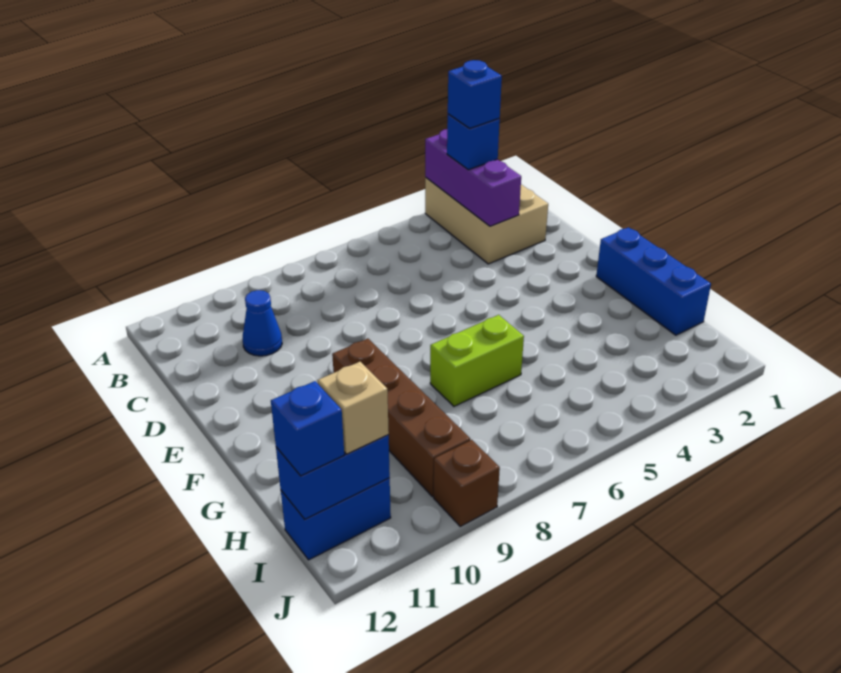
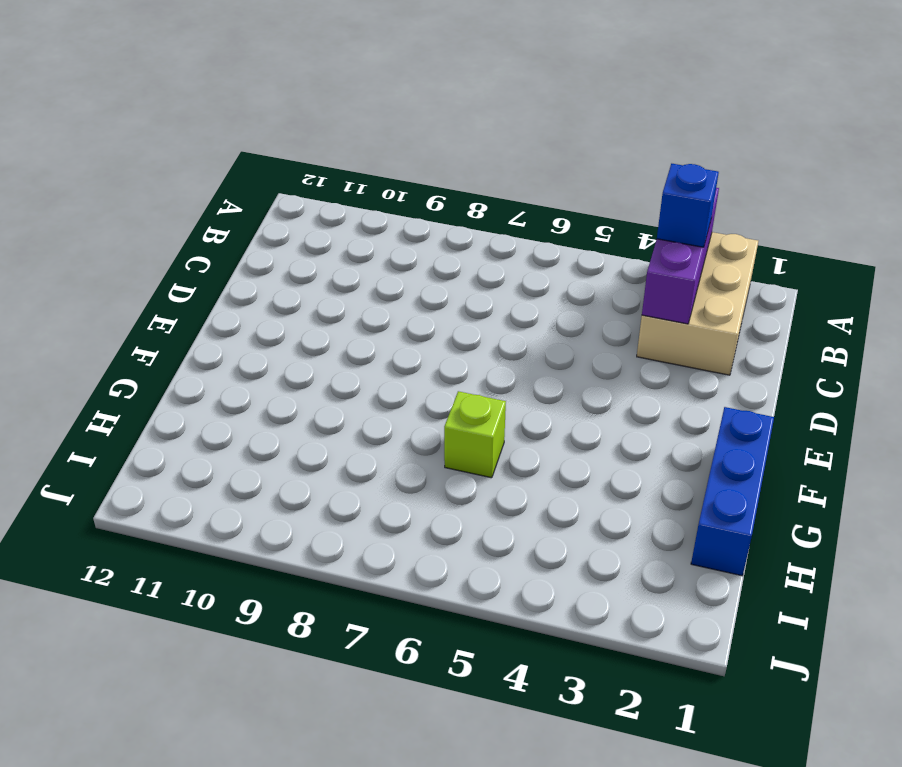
lime 1x1 brick [444,391,506,478] -> lime 1x2 brick [430,315,524,406]
none -> blue 1x1 cone [243,290,282,356]
none -> brown 1x4 brick [332,339,470,497]
none -> blue 1x2 brick [281,478,391,560]

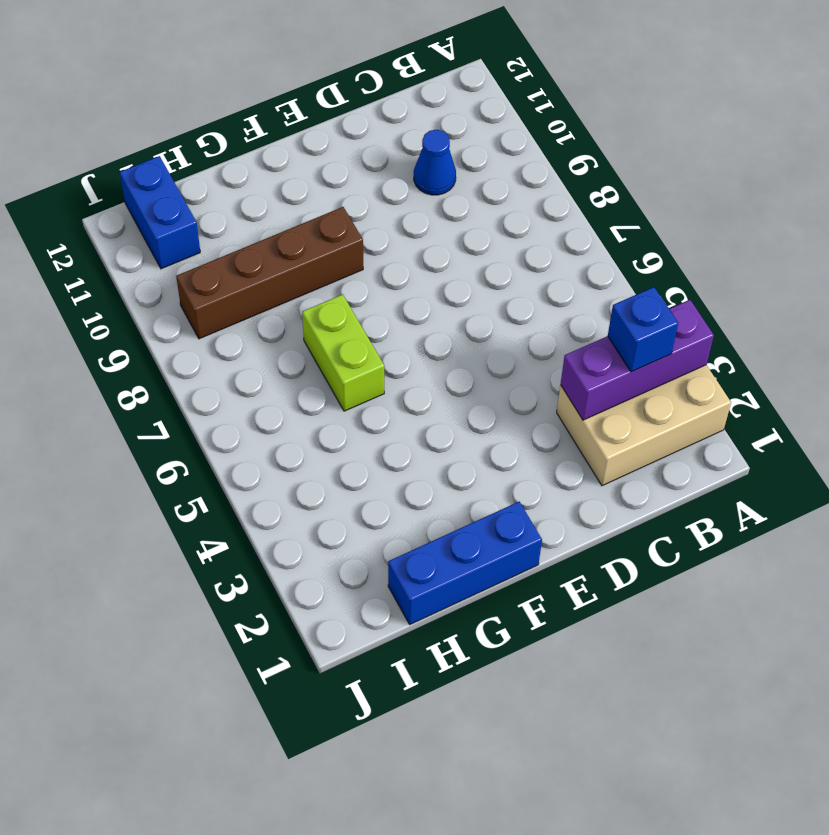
none -> brown 1x1 brick [434,440,500,526]
none -> blue 1x2 brick [276,435,390,519]
none -> tan 1x1 brick [317,362,389,454]

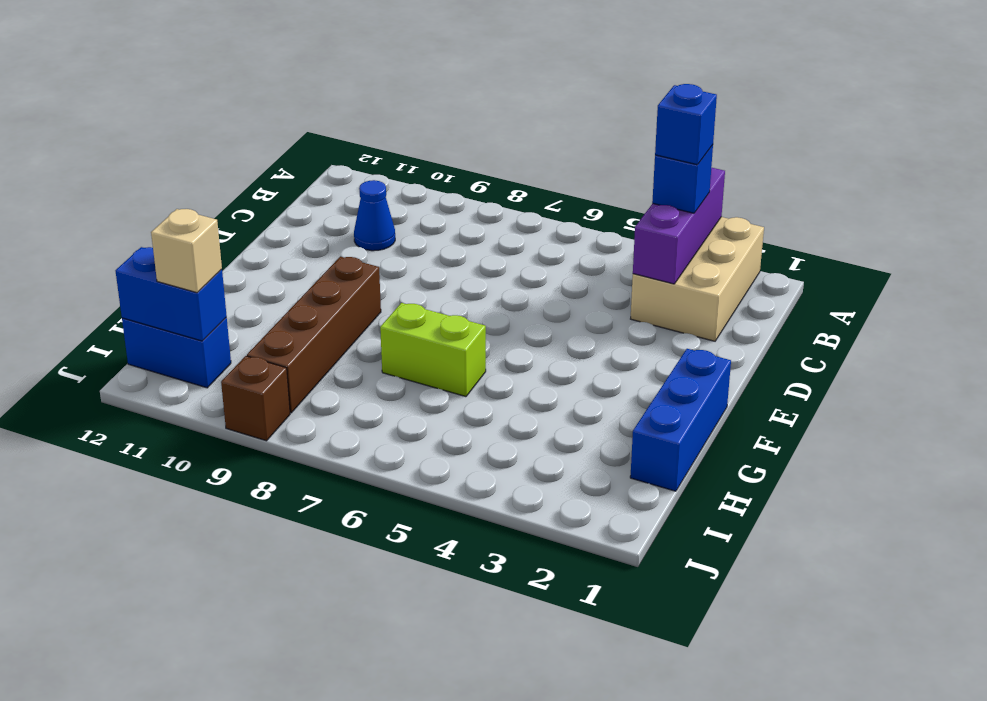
none -> blue 1x1 brick [271,381,344,476]

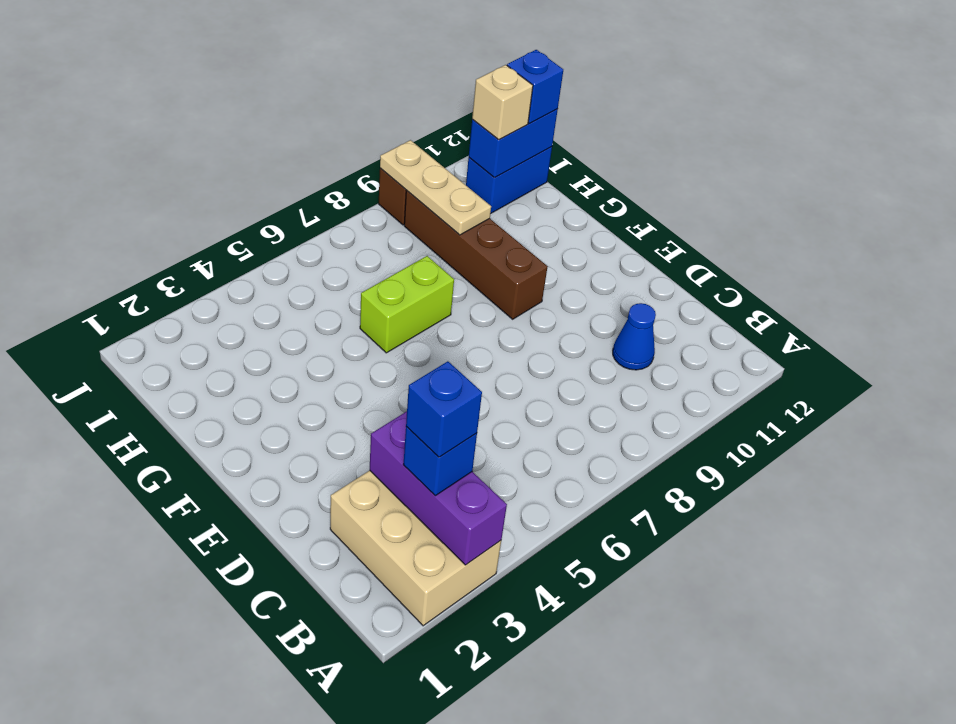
tan 1x3 plate [380,140,491,235] -> none
none -> blue 1x3 brick [596,228,711,335]

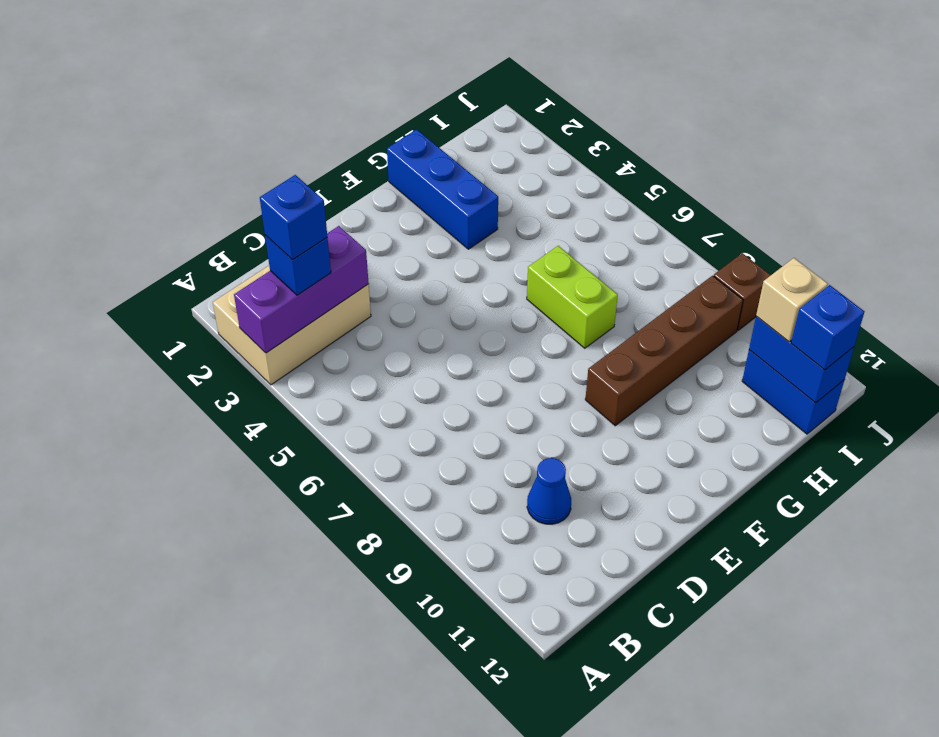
blue 1x3 brick [387,129,498,249] -> blue 1x3 brick turned to [596,228,711,335]

